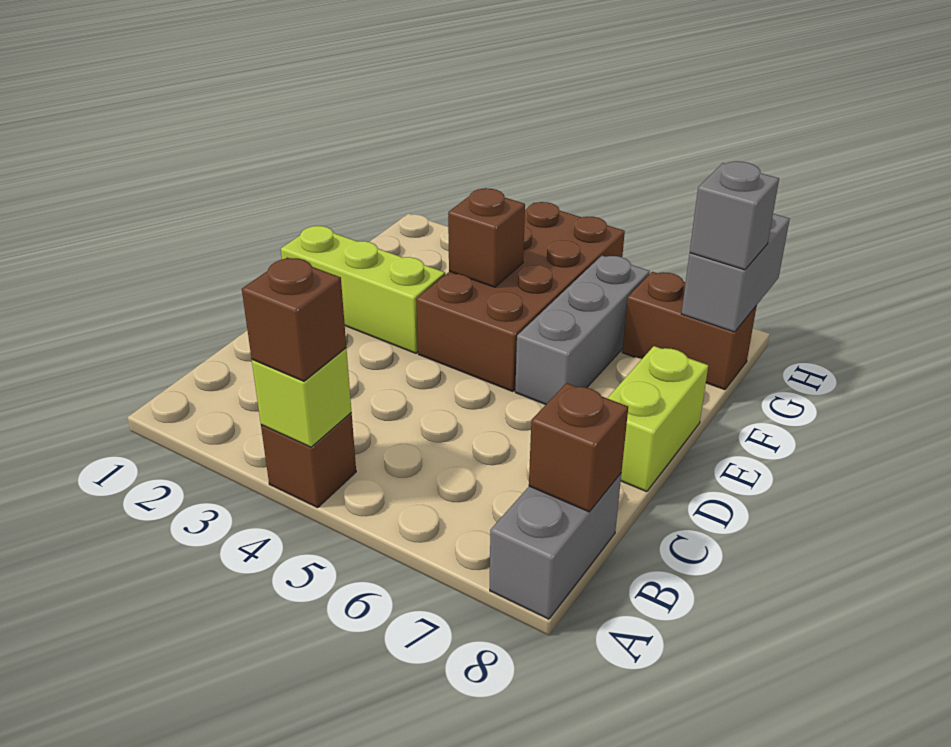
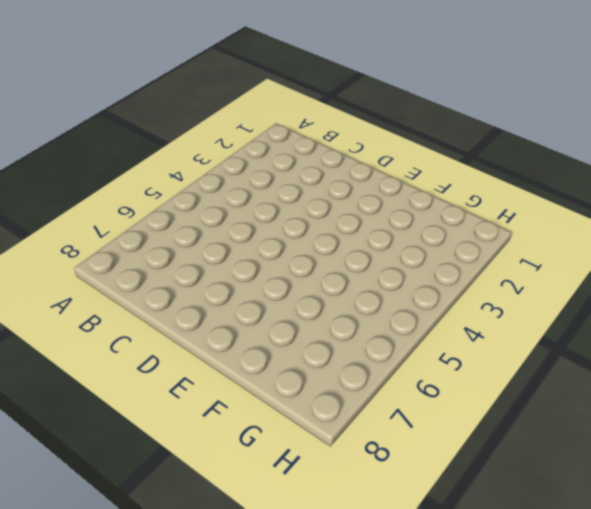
none -> brown 1x1 brick [261,413,356,508]
none -> grey 1x2 brick [490,474,621,619]
none -> lime 1x2 brick [607,346,708,492]

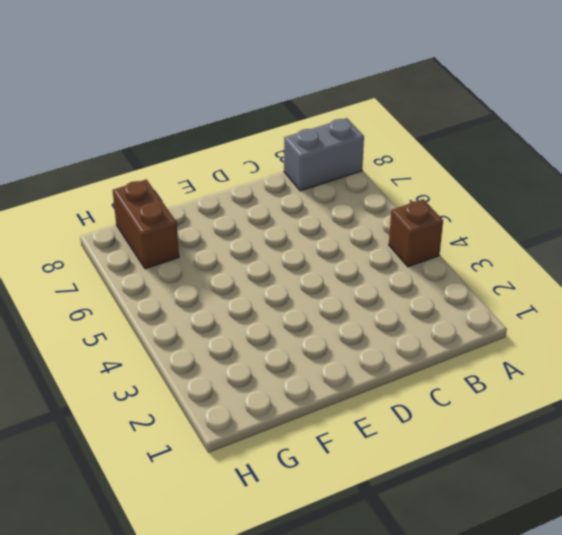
none -> lime 1x2 brick [607,346,708,492]
none -> lime 1x3 brick [281,226,445,353]
none -> brown 2x4 brick [416,202,625,392]

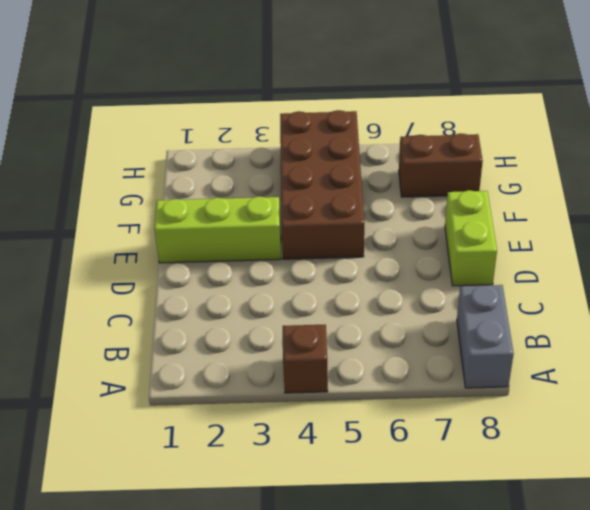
none -> grey 1x3 brick [515,256,650,405]
none -> lime 1x1 brick [252,348,352,447]
none -> brown 1x1 brick [529,383,628,512]

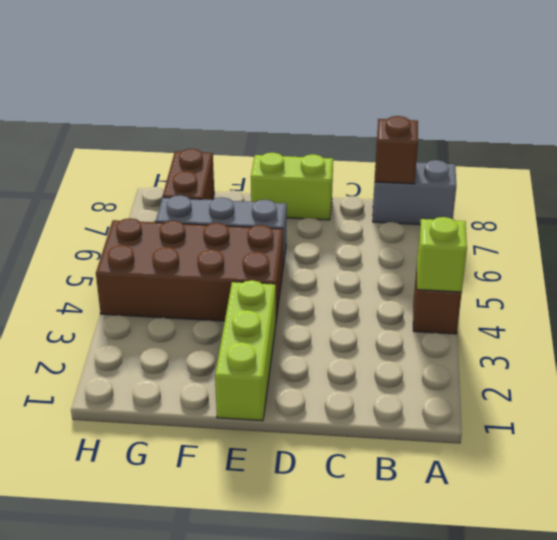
none -> brown 1x1 brick [448,188,525,287]
none -> grey 1x2 brick [682,214,790,332]
none -> brown 1x1 brick [242,258,346,381]

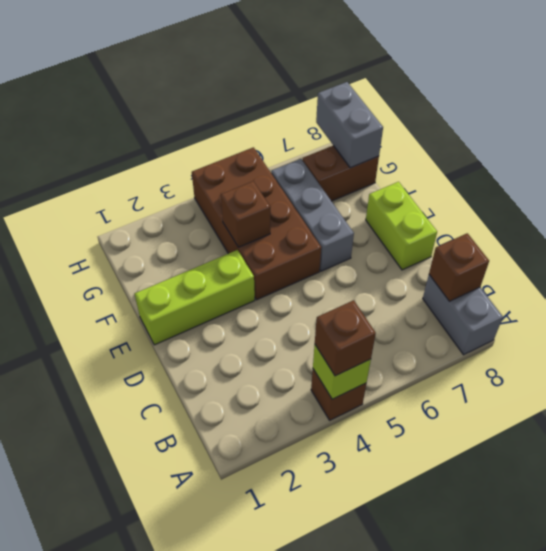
none -> grey 1x1 brick [690,161,779,270]

